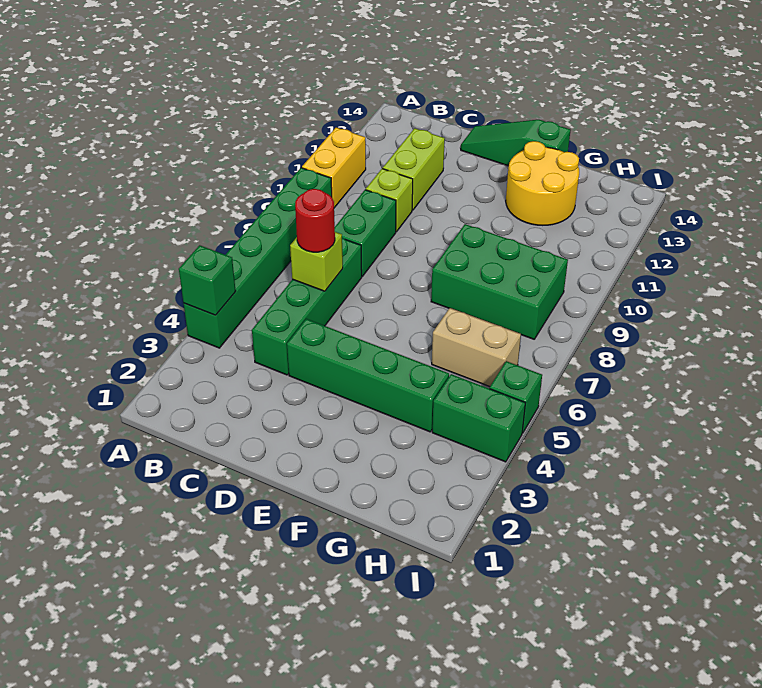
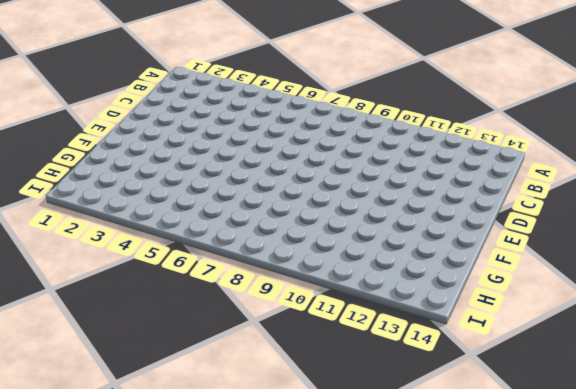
none -> green 1x6 brick [184,168,332,348]
none -> yellow 1x2 brick [302,127,366,208]
none -> green 1x4 brick [252,238,362,375]

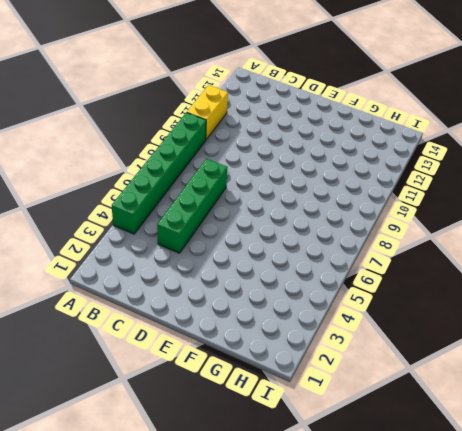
none -> green 1x2 brick [335,190,396,276]
none -> lime 1x1 brick [366,169,413,232]
none -> lime 1x2 brick [383,128,445,210]

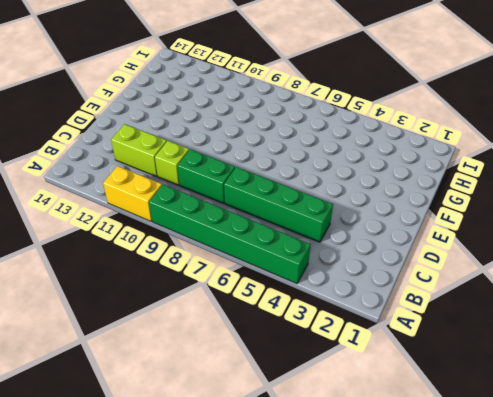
none -> green 1x4 brick [287,319,449,432]
none -> green 1x3 slope [461,120,571,166]
none -> green 2x3 brick [431,224,568,339]

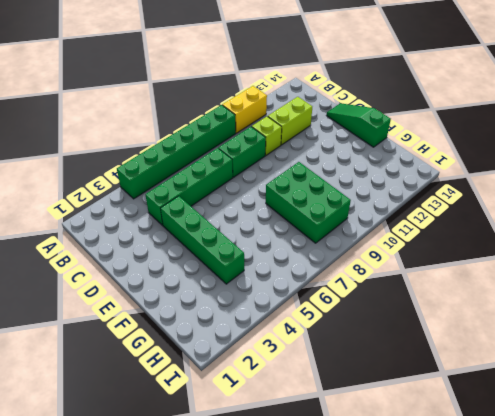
none -> yellow 2x2 round brick [506,141,579,225]
none -> tan 1x2 brick [432,308,521,387]
none -> green 1x2 brick [432,374,525,462]

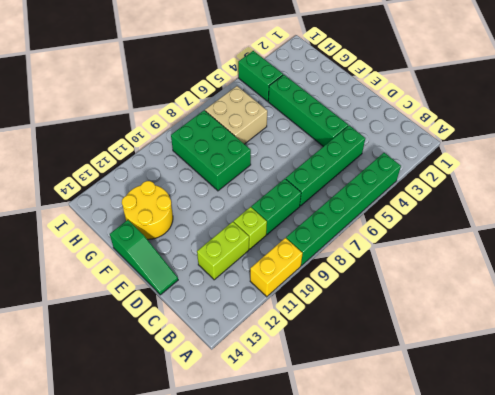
tan 2x2 brick [205,86,267,144] -> tan 1x2 brick [432,308,521,387]
none -> green 1x1 brick [490,361,542,433]
none -> green 1x1 brick [179,245,236,315]
none -> lime 1x1 brick [290,232,343,291]

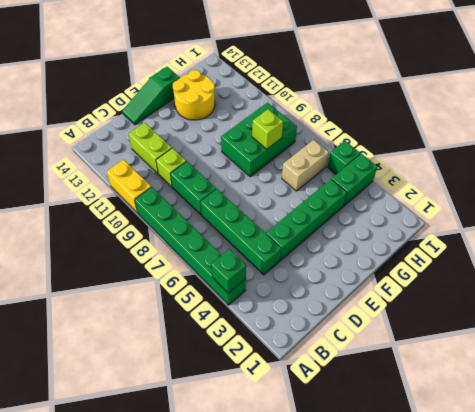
lime 1x1 brick [252,109,283,149] -> lime 1x1 brick moved to [290,232,343,291]
none -> red 1x1 round brick [295,189,335,252]

